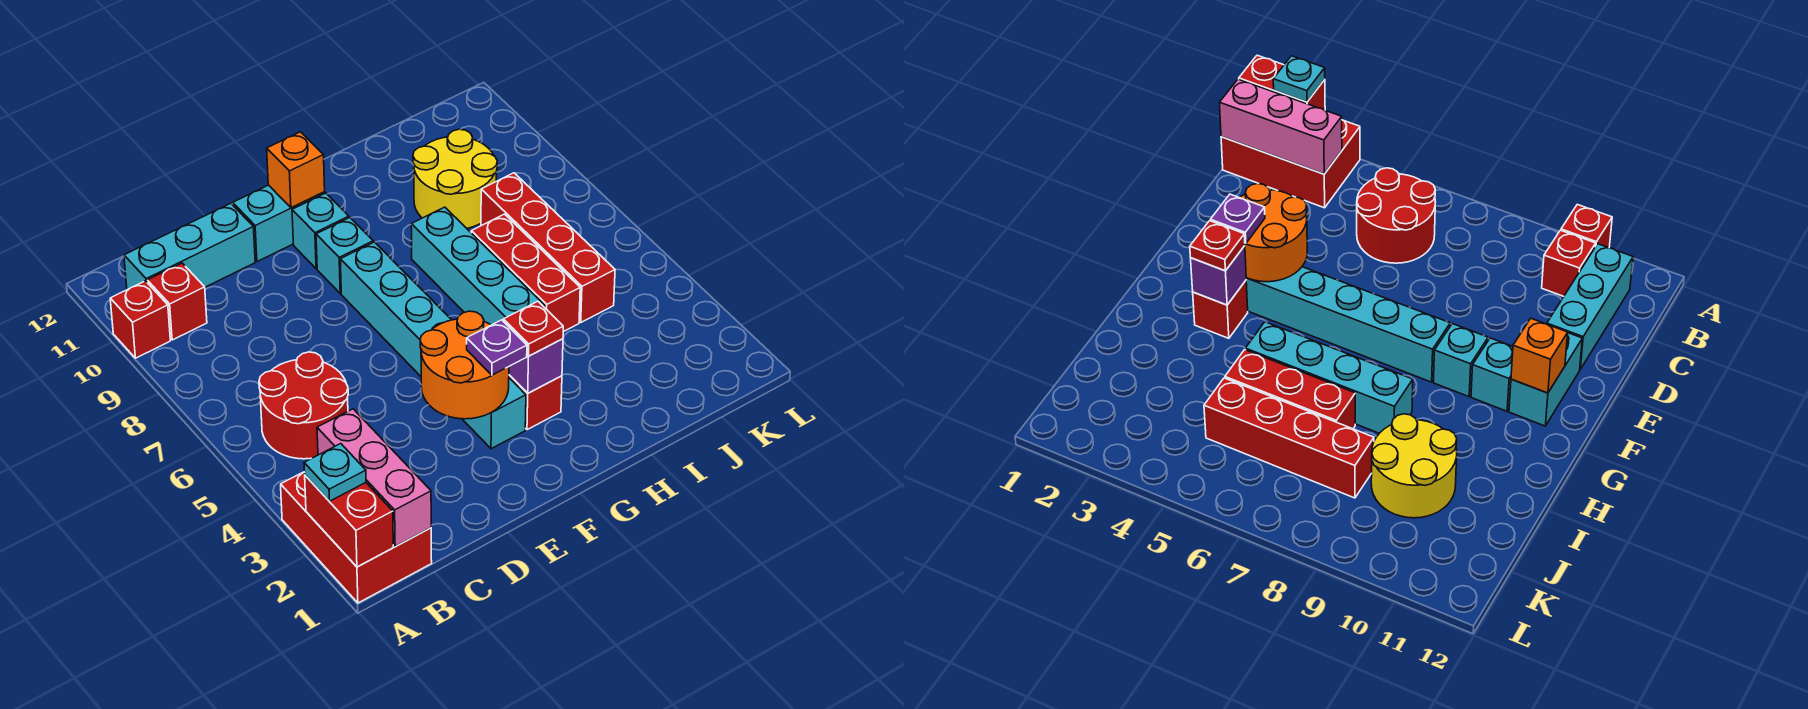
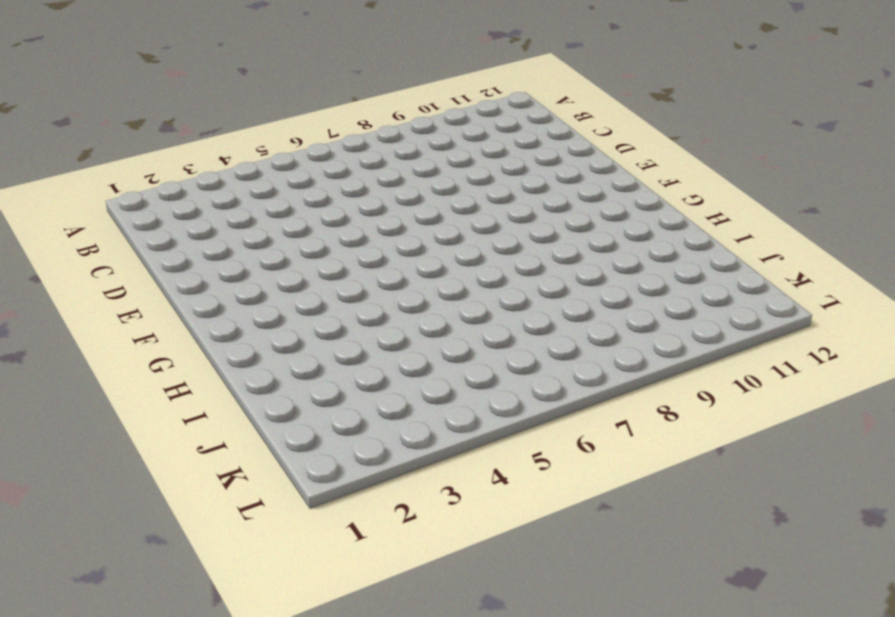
none -> red 2x3 brick [281,472,432,603]
none -> red 1x1 brick [110,281,170,358]
none -> red 2x2 round brick [259,352,348,459]

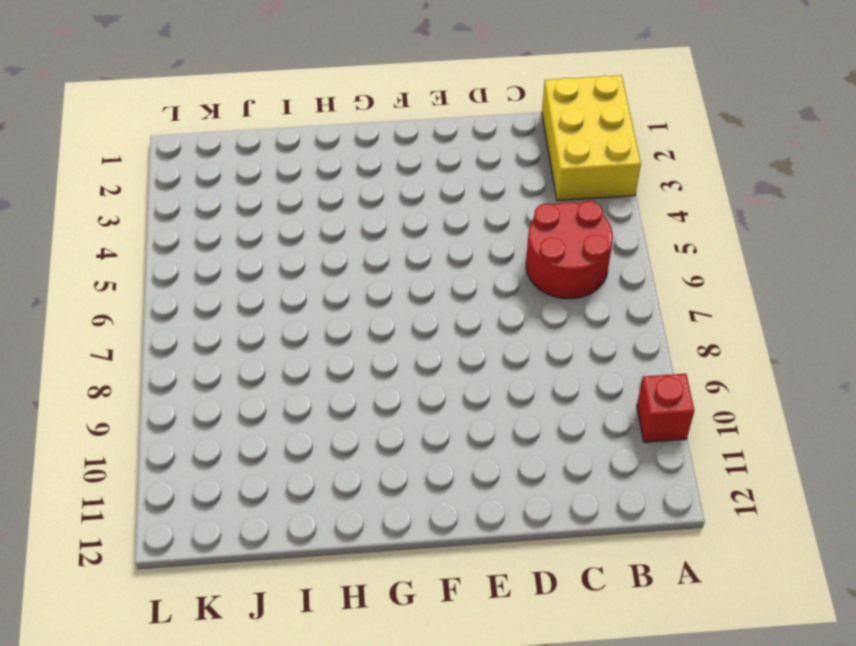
yellow 2x3 brick [542,75,641,201] -> red 2x3 brick [281,472,432,603]
none -> red 1x1 brick [147,263,207,340]
none -> cyan 1x3 brick [124,203,255,290]
none -> cyan 1x2 brick [233,185,325,262]

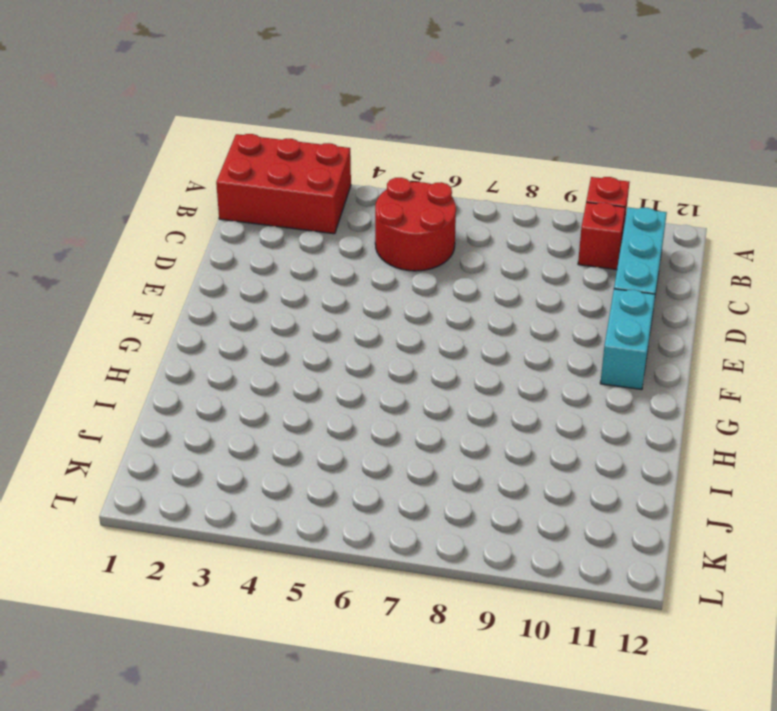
none -> cyan 1x6 brick [340,242,526,449]
none -> cyan 1x1 brick [316,218,373,293]
none -> cyan 1x1 brick [292,193,349,269]

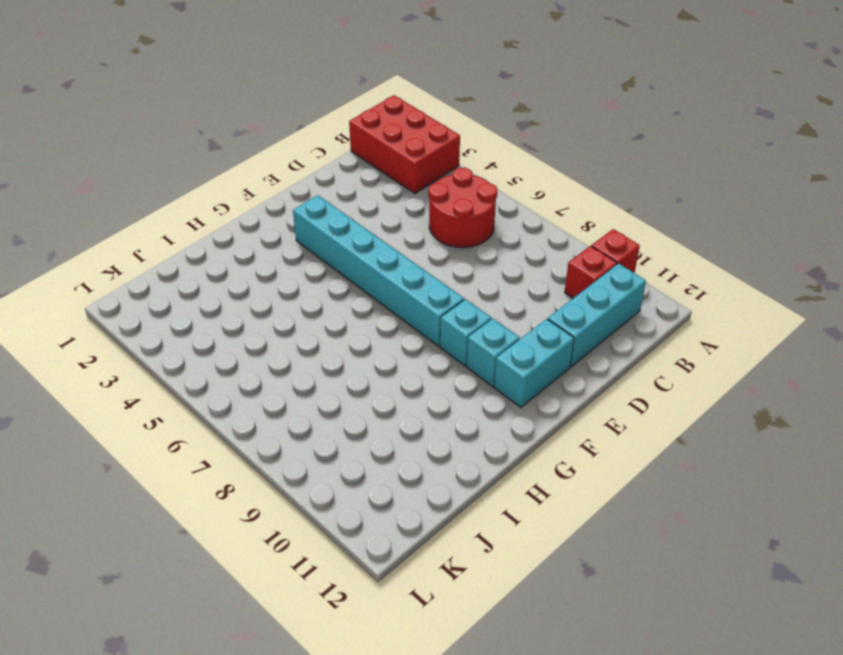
none -> red 1x1 brick [509,375,562,430]
none -> cyan 1x4 brick [411,207,545,325]
none -> red 1x3 brick [471,214,580,332]

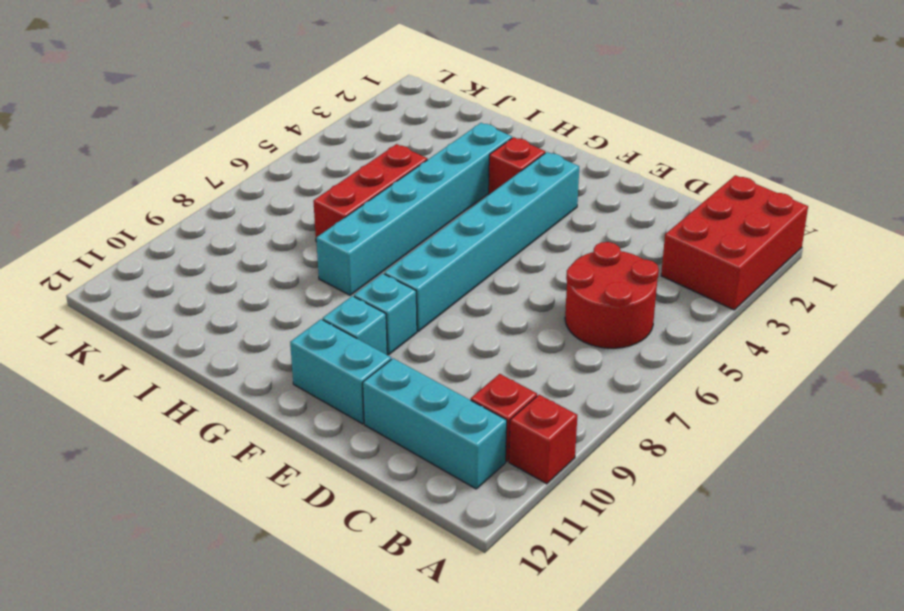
cyan 1x6 brick [316,123,512,295] -> cyan 1x4 brick [411,207,545,325]
none -> yellow 2x2 round brick [413,129,497,228]
none -> red 1x4 brick [481,173,615,322]
none -> red 1x2 brick [305,475,393,567]

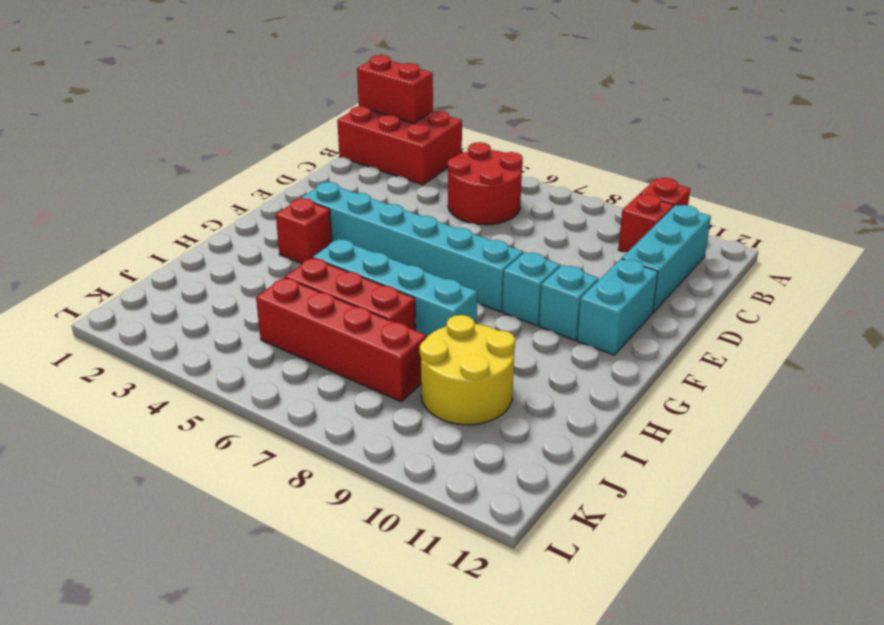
none -> pink 1x3 brick [317,409,431,547]
none -> orange 2x2 round brick [420,311,509,419]
none -> orange 1x1 brick [267,132,325,208]

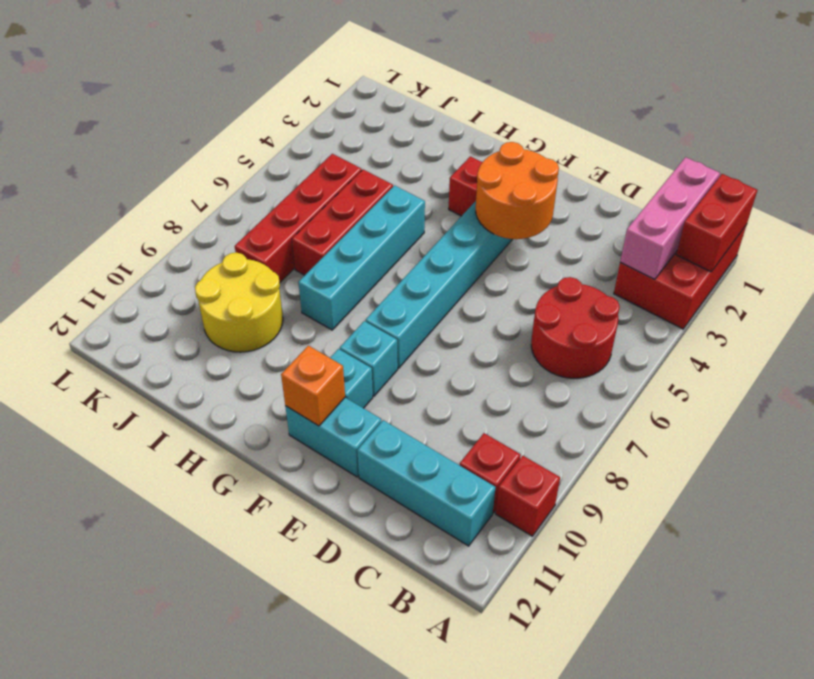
none -> purple 1x1 brick [509,339,563,393]
none -> cyan 1x1 plate [304,444,366,501]
none -> purple 1x1 plate [467,320,527,375]

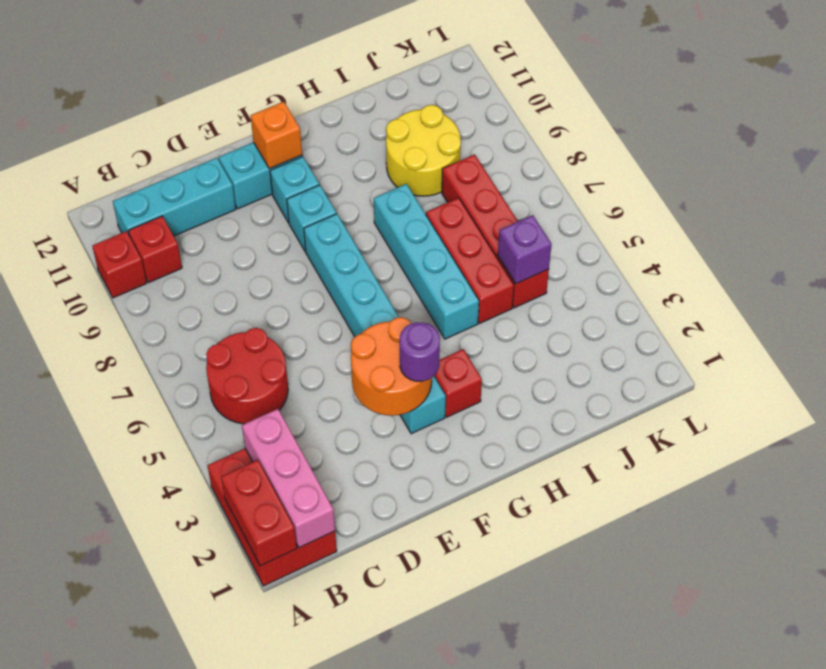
purple 1x1 round brick [400,322,440,381] -> purple 1x1 plate [467,320,527,375]
purple 1x1 brick [498,215,551,284] -> purple 1x1 brick moved to [509,339,563,393]
none -> cyan 1x1 plate [304,444,366,501]
none -> red 1x1 plate [503,301,563,356]

